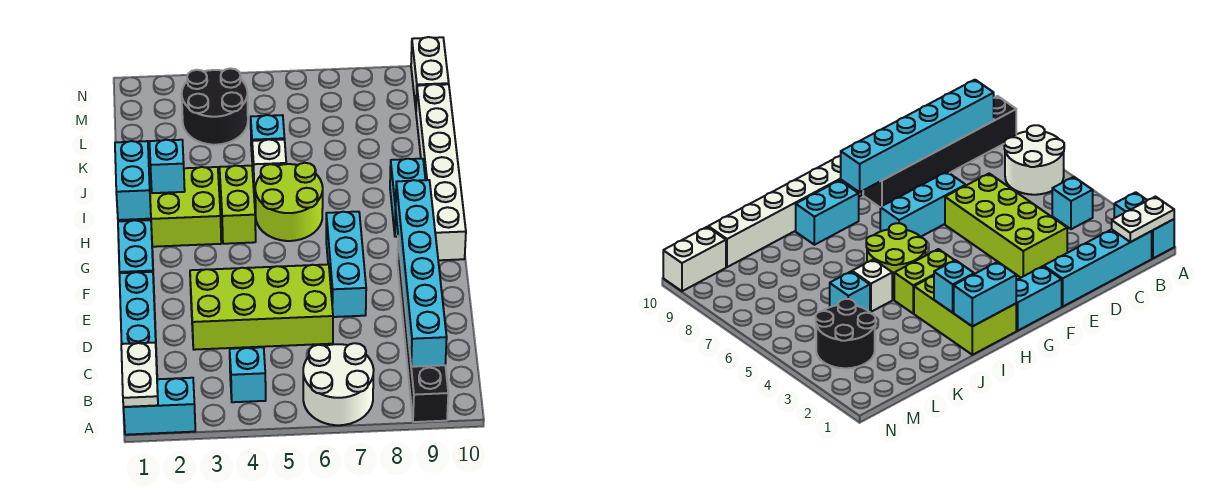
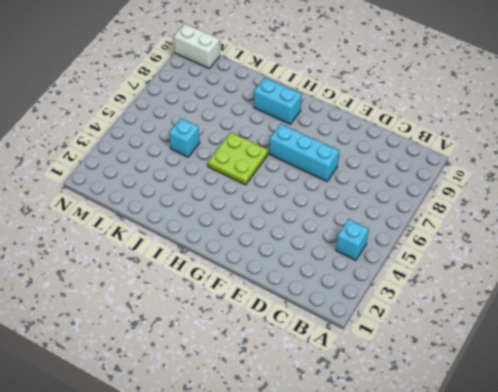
lime 2x2 plate [208,132,268,185] -> lime 2x2 round brick [255,163,323,241]
none -> cyan 1x2 brick [123,378,195,435]
none -> white 2x2 round brick [303,343,374,425]
none -> black 1x6 brick [397,239,448,422]

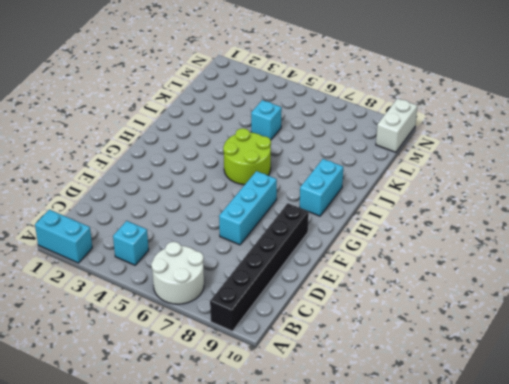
none -> cyan 1x4 brick [120,272,157,363]
none -> lime 2x4 brick [190,264,333,350]
none -> cyan 1x2 brick [118,220,154,281]

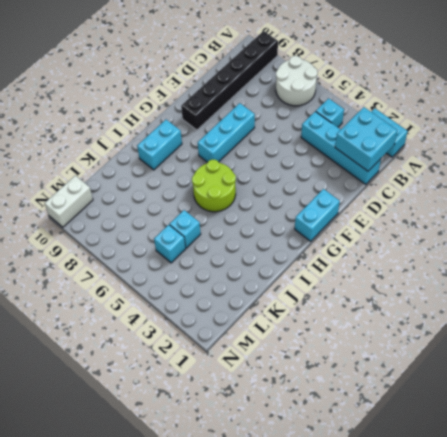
cyan 2x2 brick [335,107,397,171] -> white 1x2 plate [121,342,158,407]
cyan 1x4 brick [301,111,381,185] -> cyan 1x4 brick turned to [120,272,157,363]
cyan 1x1 brick [154,225,186,263] -> cyan 1x1 brick moved to [150,140,185,193]
none -> lime 2x4 brick [190,264,333,350]
none -> white 1x6 brick [416,84,466,260]
none -> lime 2x3 brick [118,167,221,247]

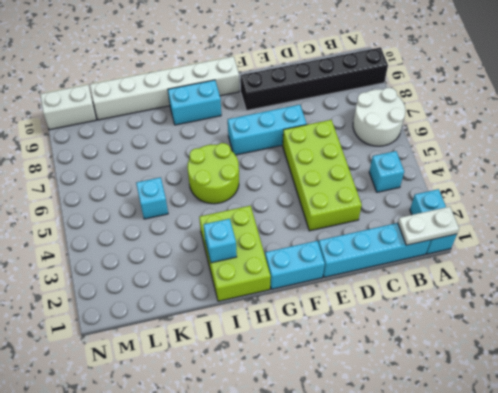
none -> lime 1x2 brick [220,166,256,244]
none -> white 1x1 brick [252,139,286,192]
none -> black 2x2 round brick [182,68,248,145]

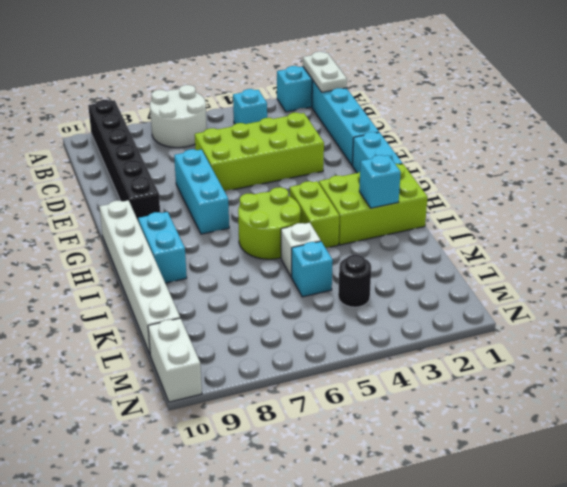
black 1x1 round brick [338,255,371,307] -> black 2x2 round brick [182,68,248,145]
none -> cyan 1x6 brick [396,180,447,367]
none -> cyan 1x2 brick [115,141,151,220]

